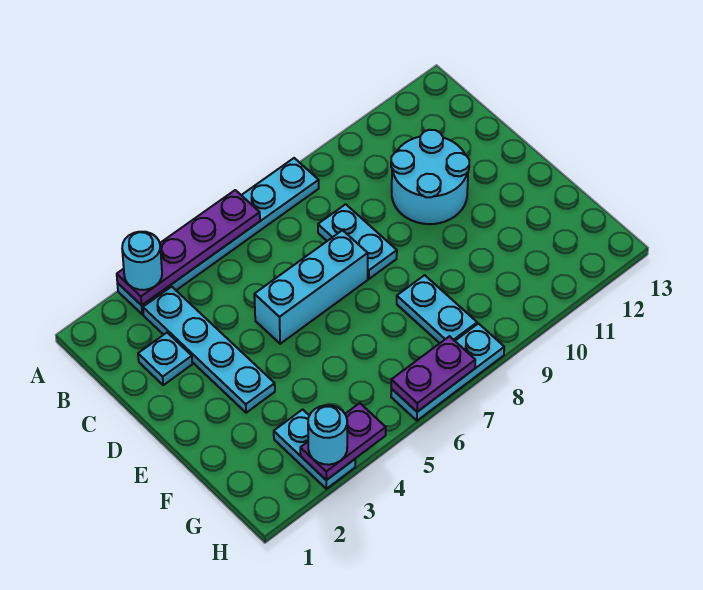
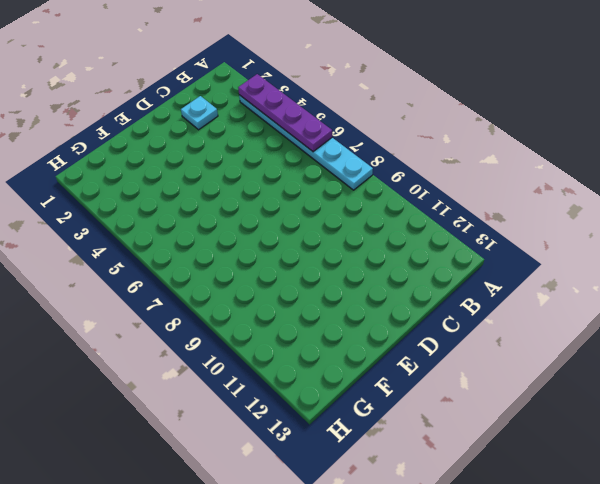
none -> cyan 1x4 plate [143,287,275,413]
none -> cyan 1x2 plate [318,204,397,279]
none -> cyan 2x2 round brick [391,130,469,224]

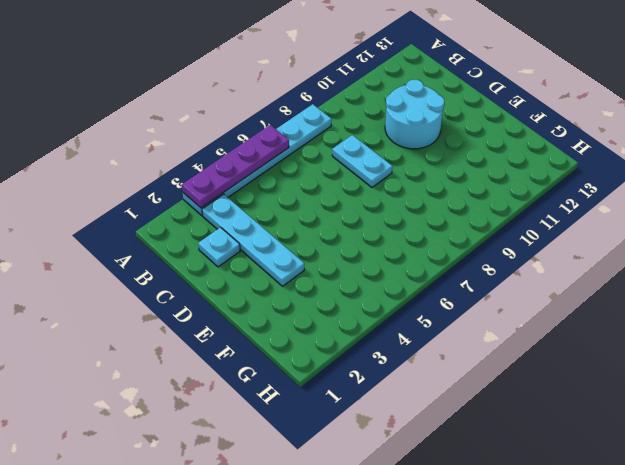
none -> cyan 1x3 brick [254,230,368,344]
none -> cyan 1x2 plate [397,275,477,343]
none -> cyan 1x2 plate [274,409,355,489]

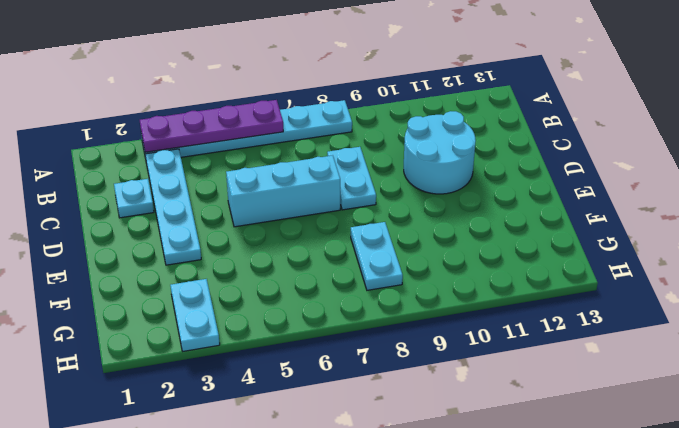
none -> cyan 1x3 plate [391,324,504,421]
none -> purple 1x2 plate [300,403,386,480]
none -> purple 1x2 plate [391,336,475,412]

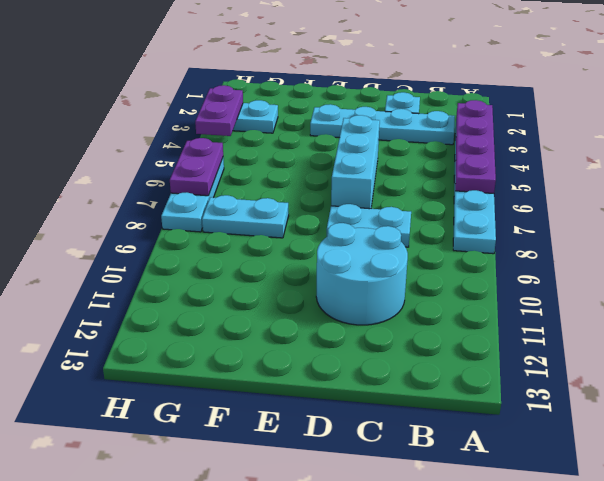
none -> cyan 1x1 round brick [122,232,162,290]
none -> cyan 1x1 round brick [308,405,347,465]

